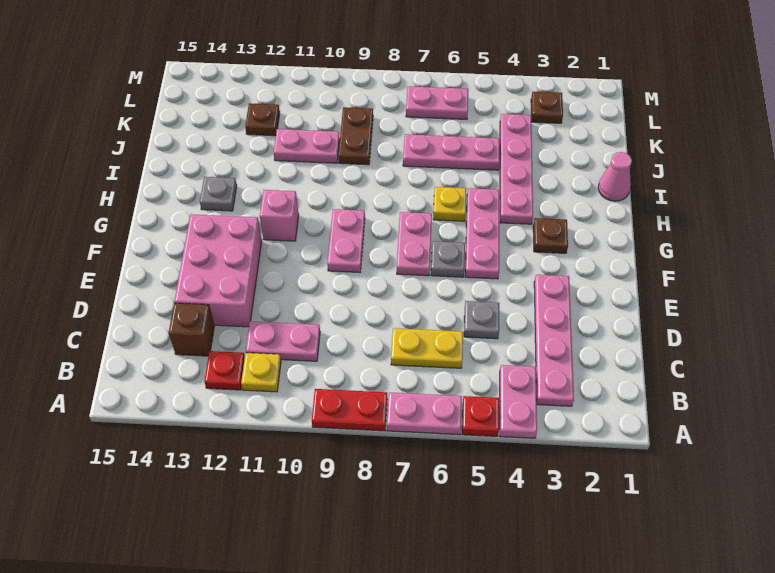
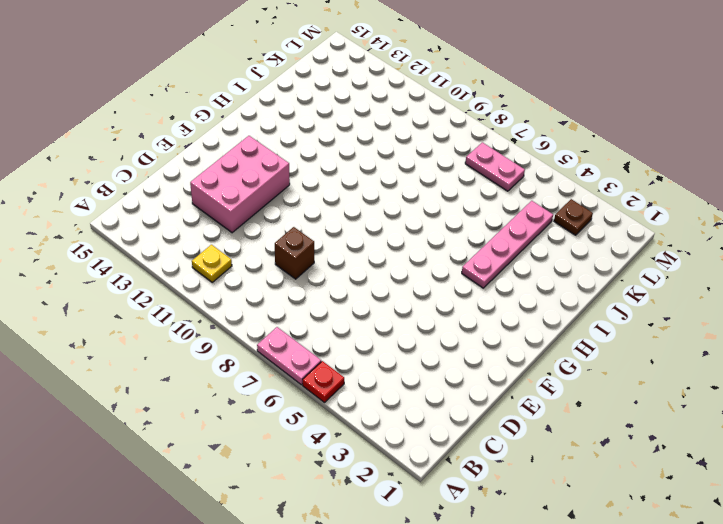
brown 1x1 brick [275,227,314,279] -> brown 1x1 brick moved to [169,303,214,356]
none -> pink 1x2 plate [500,365,537,438]
none -> red 1x2 plate [312,389,387,431]
none -> pink 1x4 plate [534,275,574,406]

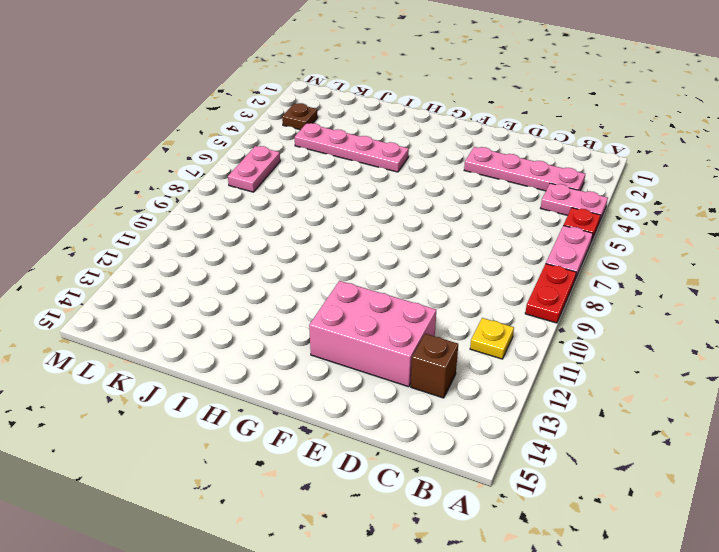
none -> red 1x1 plate [204,351,245,390]
none -> yellow 1x2 plate [391,328,463,368]
none -> pink 1x2 plate [246,321,320,361]

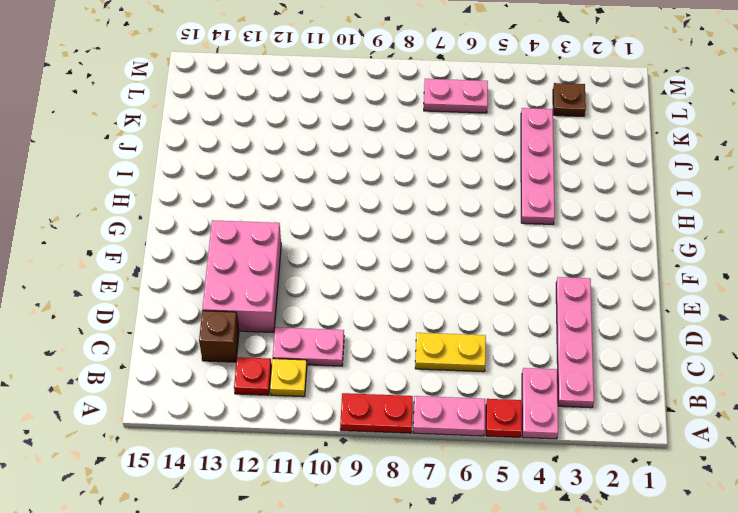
none -> grey 1x1 plate [464,301,499,339]
none -> pink 1x3 plate [465,188,499,279]
none -> grey 1x1 plate [431,241,465,277]

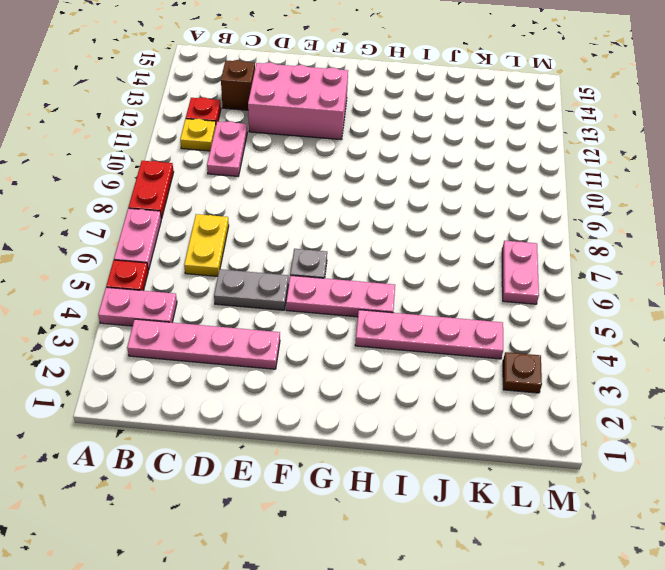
grey 1x2 plate [214,269,288,310] -> grey 1x1 plate [464,301,499,339]
none -> pink 1x2 plate [397,212,432,276]
none -> pink 1x2 plate [327,209,365,272]
none -> brown 1x1 plate [533,218,568,253]

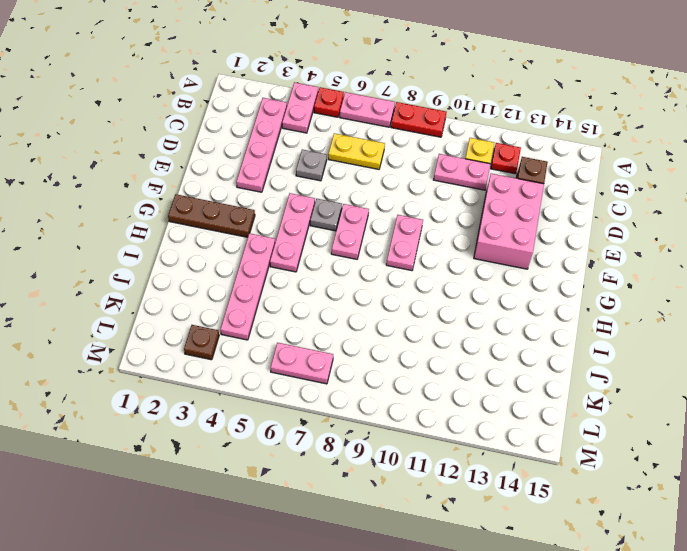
brown 1x3 plate [168,194,255,237] -> brown 1x1 plate [533,218,568,253]
none -> pink 1x1 brick [260,190,299,241]
none -> yellow 1x1 plate [433,187,466,221]
none -> grey 1x1 plate [200,177,237,211]

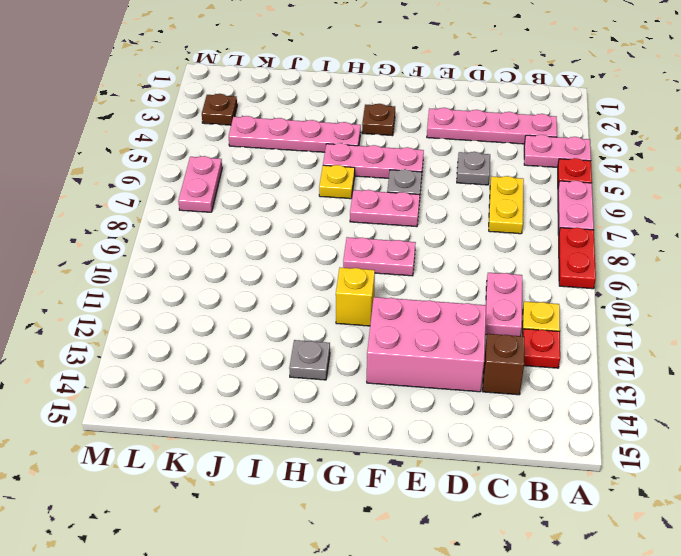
yellow 1x1 brick [336,268,375,326] -> pink 1x1 brick [260,190,299,241]
none -> pink 1x1 cone [598,152,632,201]
none -> pink 1x3 plate [403,134,500,170]
none -> brown 1x2 plate [338,107,373,165]

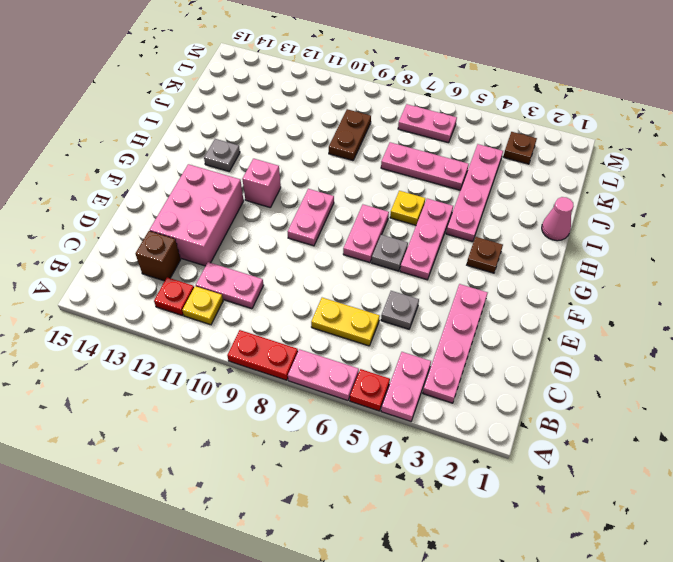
none -> pink 1x2 plate [274,129,340,163]
none -> brown 1x1 plate [245,103,280,136]

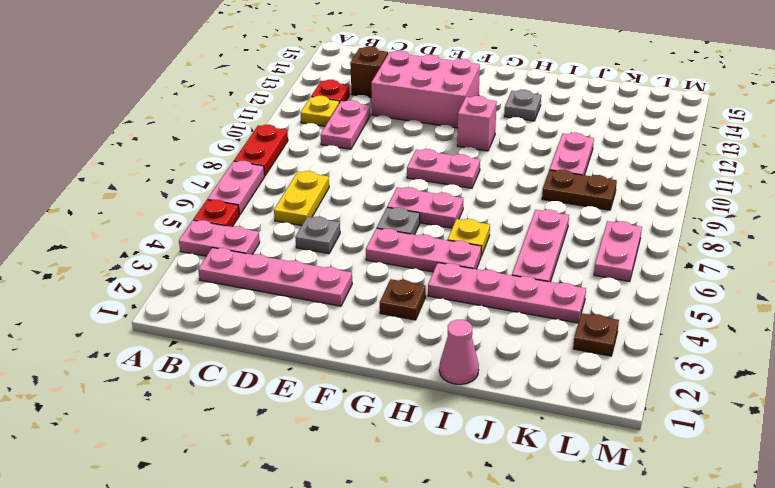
none -> brown 1x1 plate [245,103,280,136]

